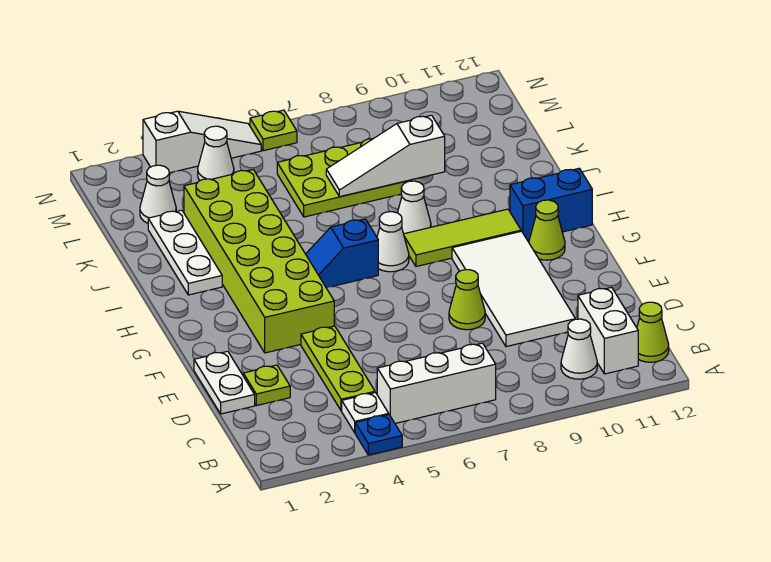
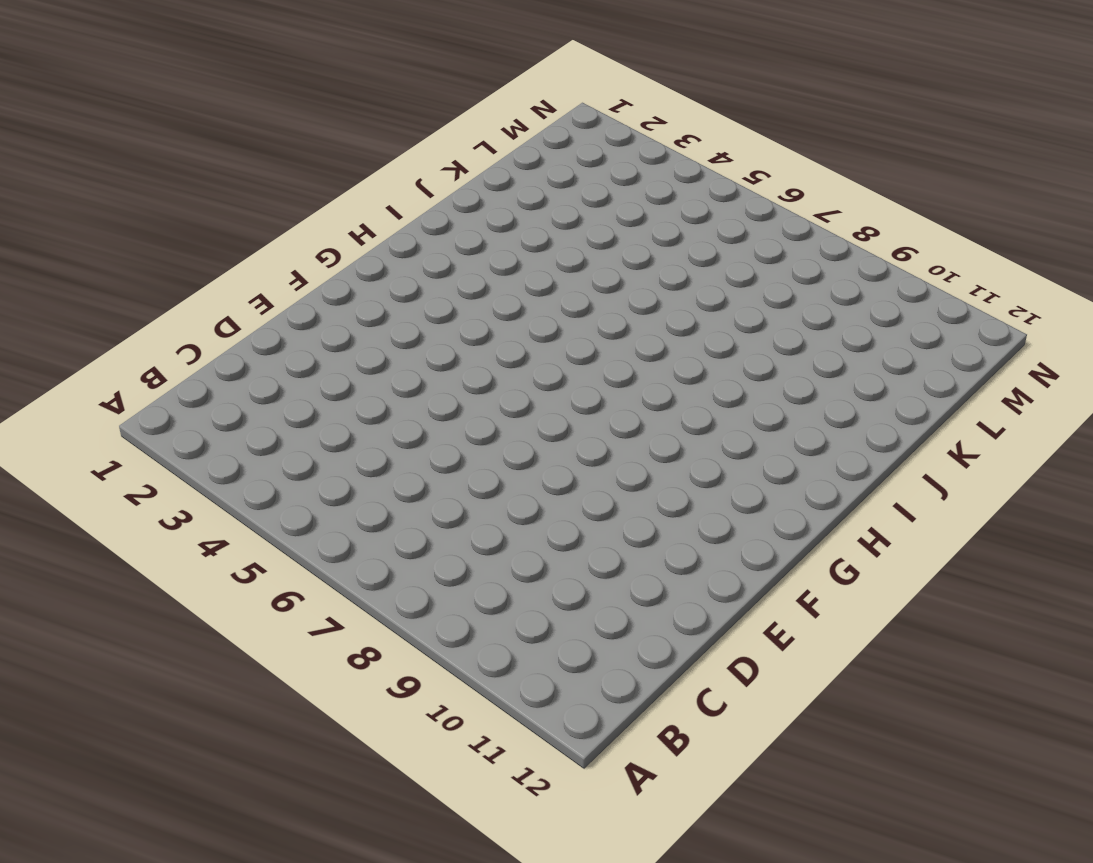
none -> blue 1x1 plate [355,415,402,455]
none -> white 1x1 plate [342,393,389,433]
none -> white 1x3 brick [377,343,496,423]

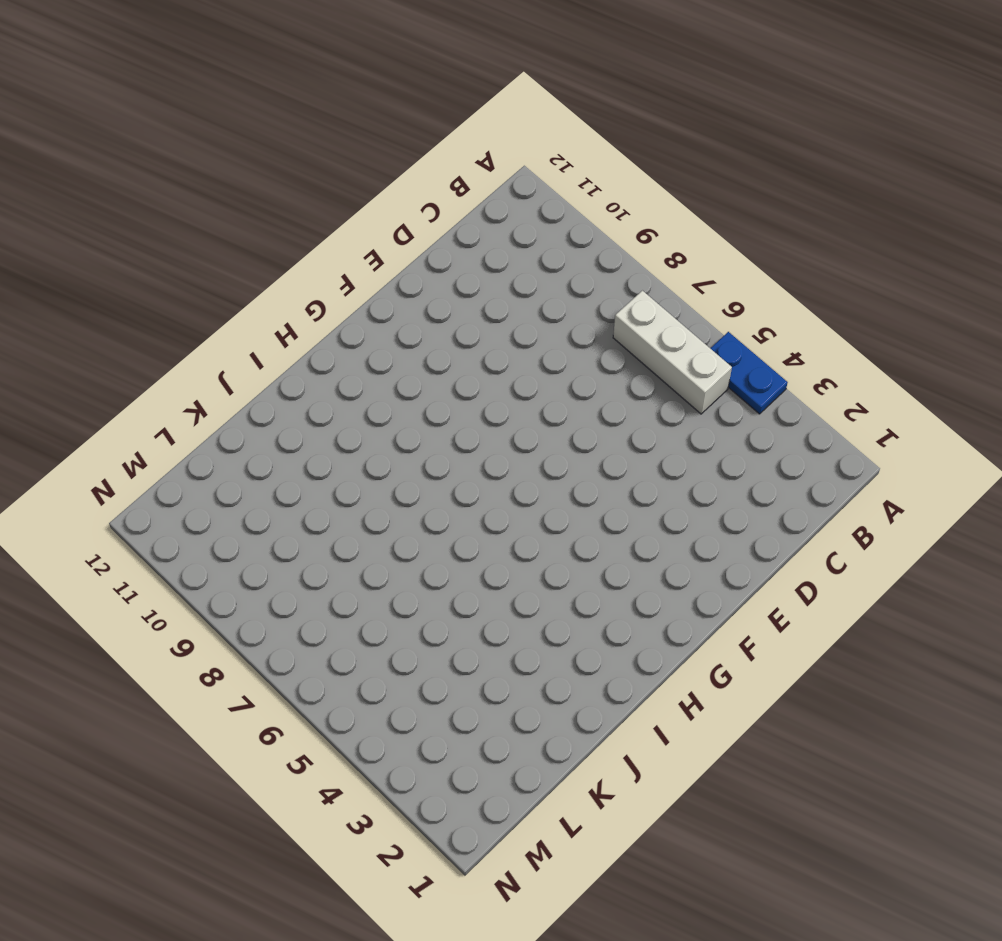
blue 1x2 plate [710,332,788,414] -> blue 1x1 plate [355,415,402,455]
none -> white 1x1 plate [342,393,389,433]
none -> white 1x1 cone [561,319,597,379]
none -> white 1x2 brick [578,287,638,374]

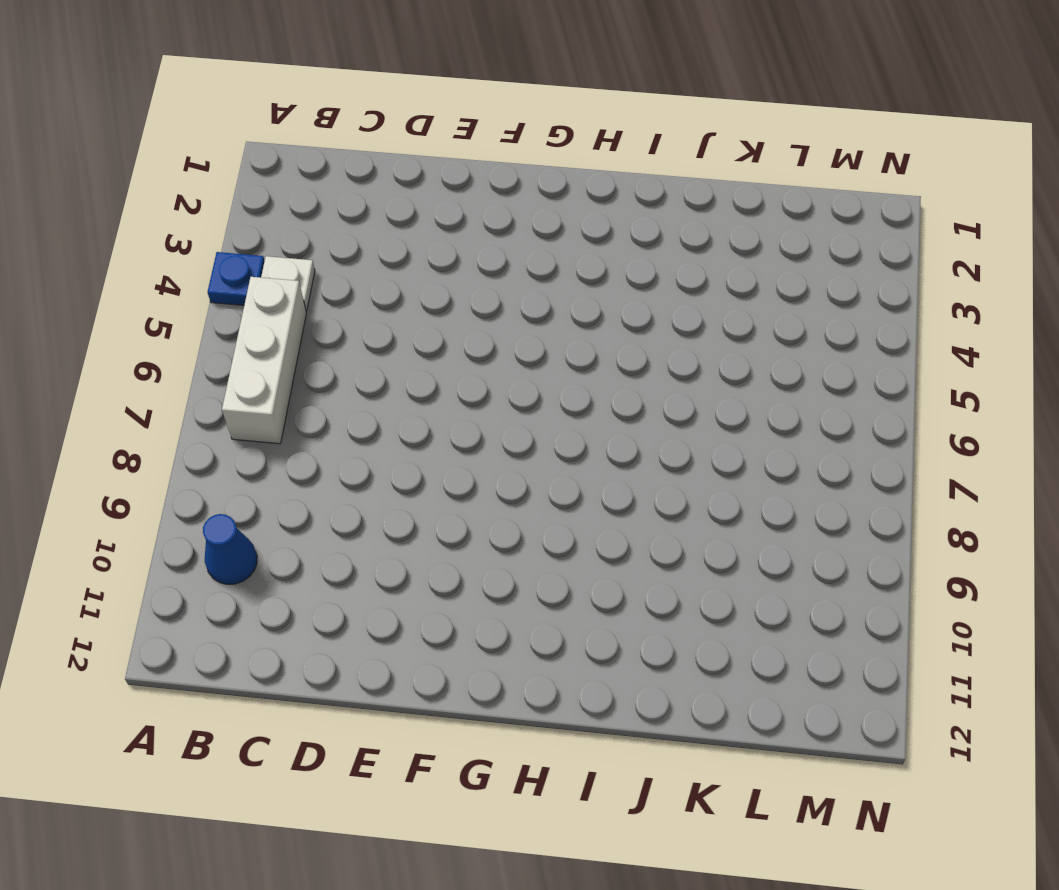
blue 1x1 cone [203,514,257,584] -> white 1x1 cone [561,319,597,379]
none -> white 1x2 brick [578,287,638,374]
none -> lime 1x1 cone [637,302,669,362]
none -> lime 1x3 plate [301,326,375,411]

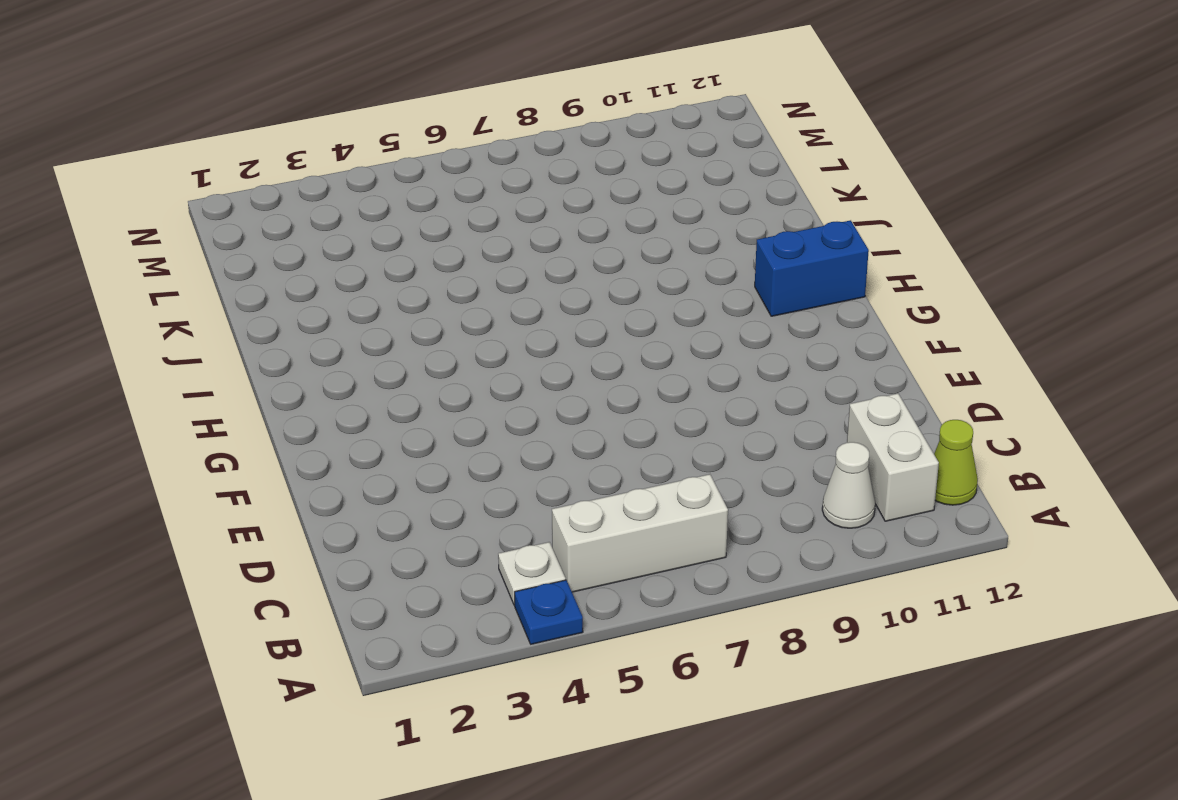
none -> lime 1x3 plate [301,326,375,411]
none -> white 1x2 plate [194,351,255,414]
none -> lime 1x1 plate [243,365,290,406]

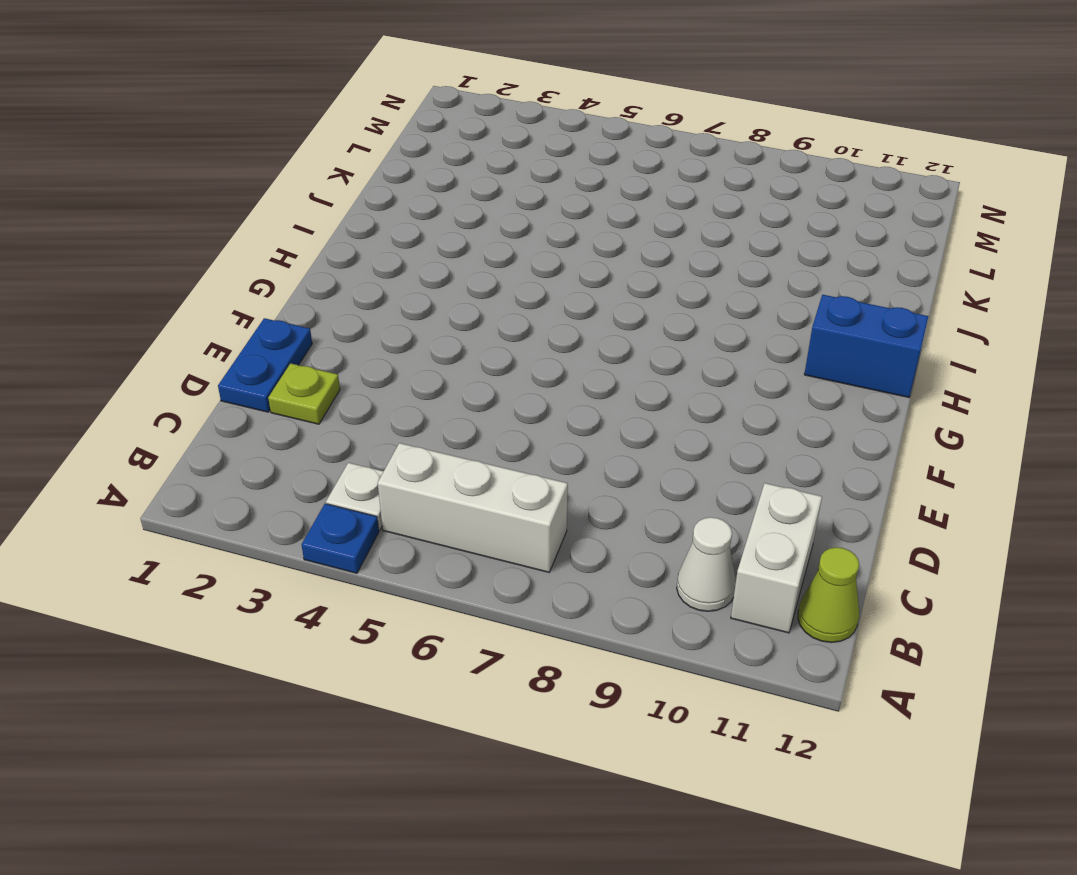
blue 1x2 plate [218,318,312,412] -> white 1x2 plate [194,351,255,414]
none -> lime 1x3 plate [301,326,375,411]
none -> white 2x4 tile [452,231,575,347]
none -> lime 1x1 cone [449,270,485,330]

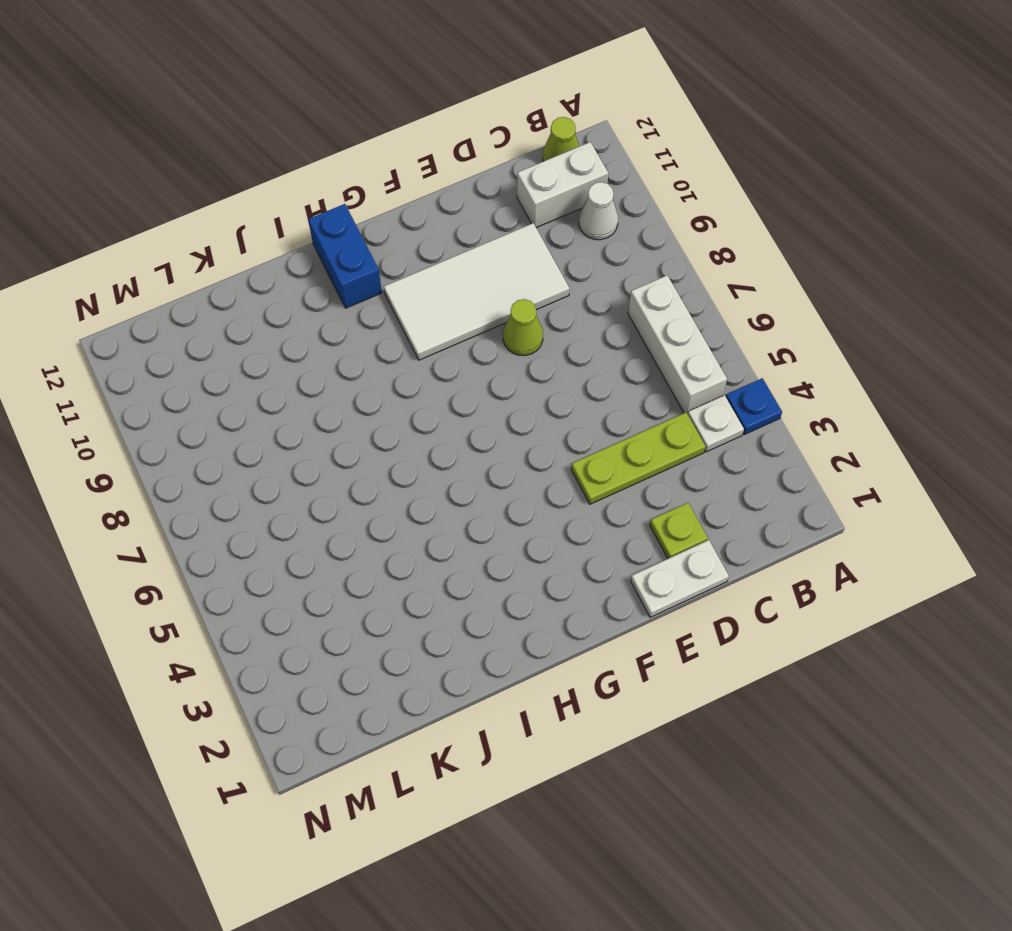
none -> lime 2x6 brick [184,170,334,353]
none -> lime 1x1 cone [529,200,565,260]
none -> blue 1x2 slope [306,219,378,288]

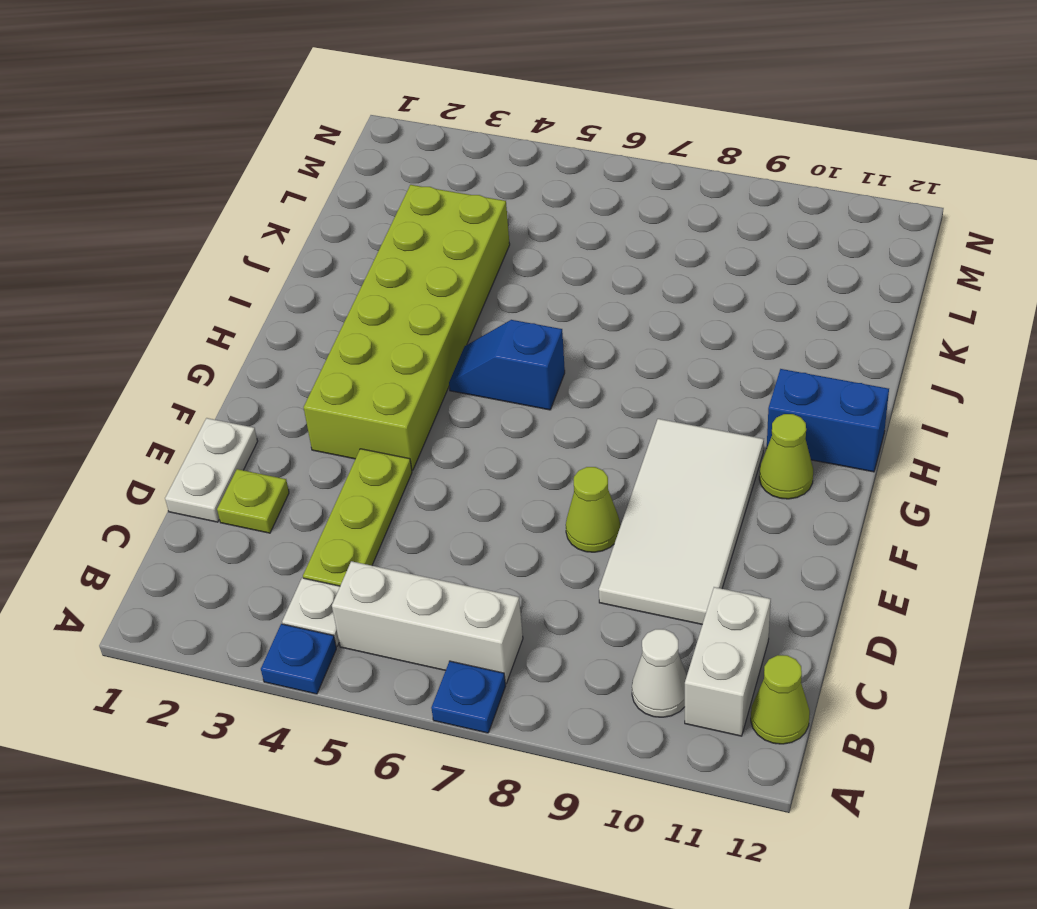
blue 1x1 plate [431,661,506,733] -> none
none -> white 1x1 cone [377,212,409,272]
none -> lime 1x3 tile [404,209,521,266]
none -> white 1x3 plate [148,210,222,295]

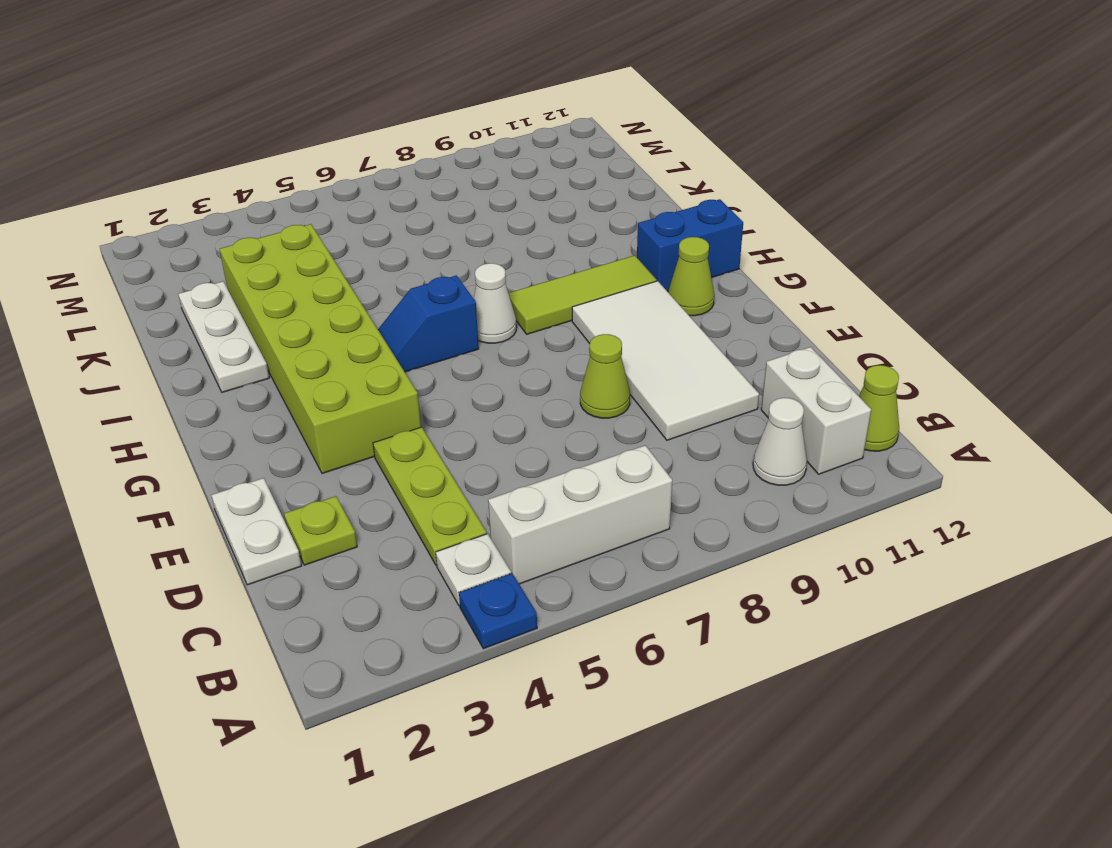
none -> white 1x1 cone [398,181,431,234]
none -> lime 2x3 plate [277,139,409,217]
none -> white 1x1 cone [140,165,176,223]

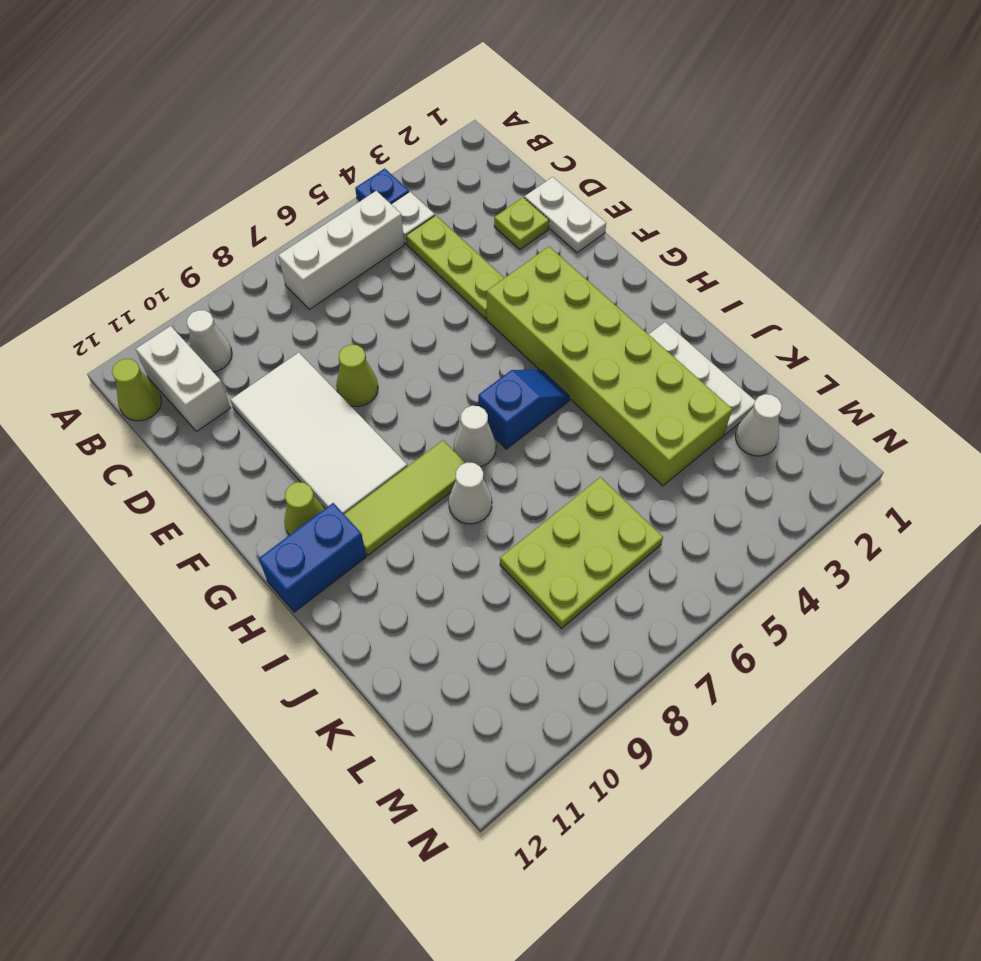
none -> white 1x1 cone [198,126,234,181]
none -> white 1x3 slope [143,111,261,173]
none -> lime 1x1 plate [250,110,297,151]

